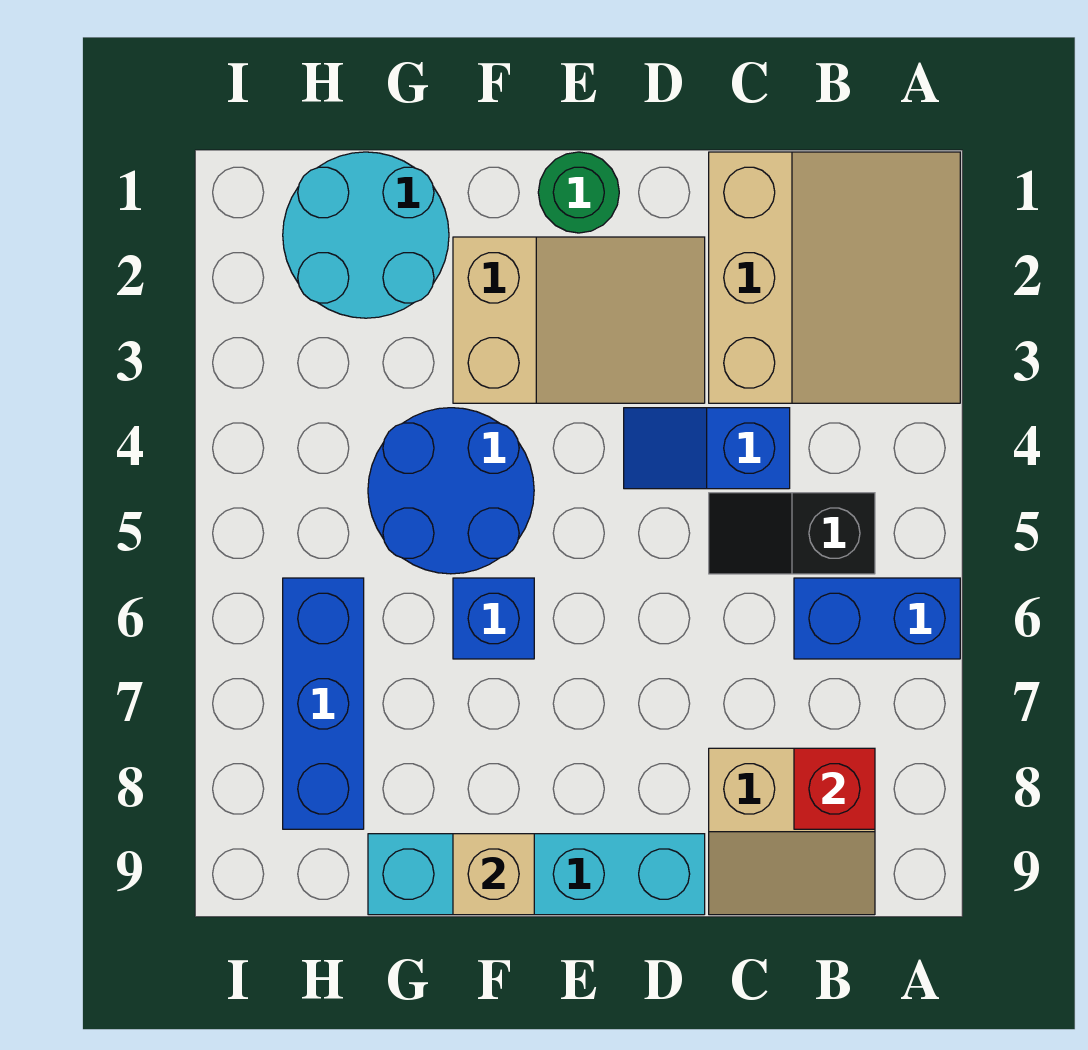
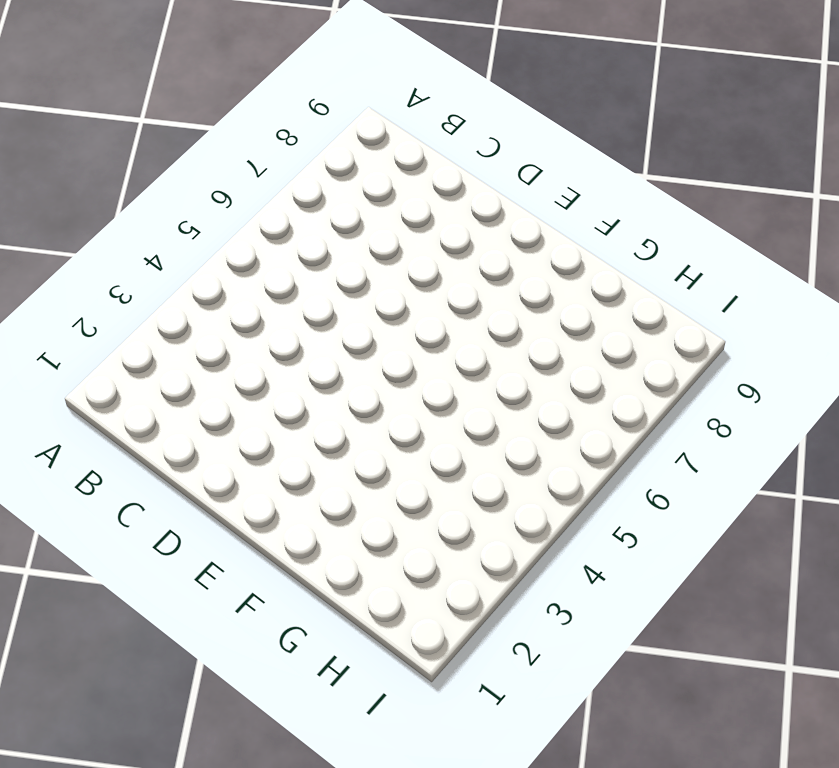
none -> tan 3x3 slope [709,152,960,403]
none -> blue 1x2 brick [794,578,960,659]
none -> black 1x2 slope [709,493,875,574]

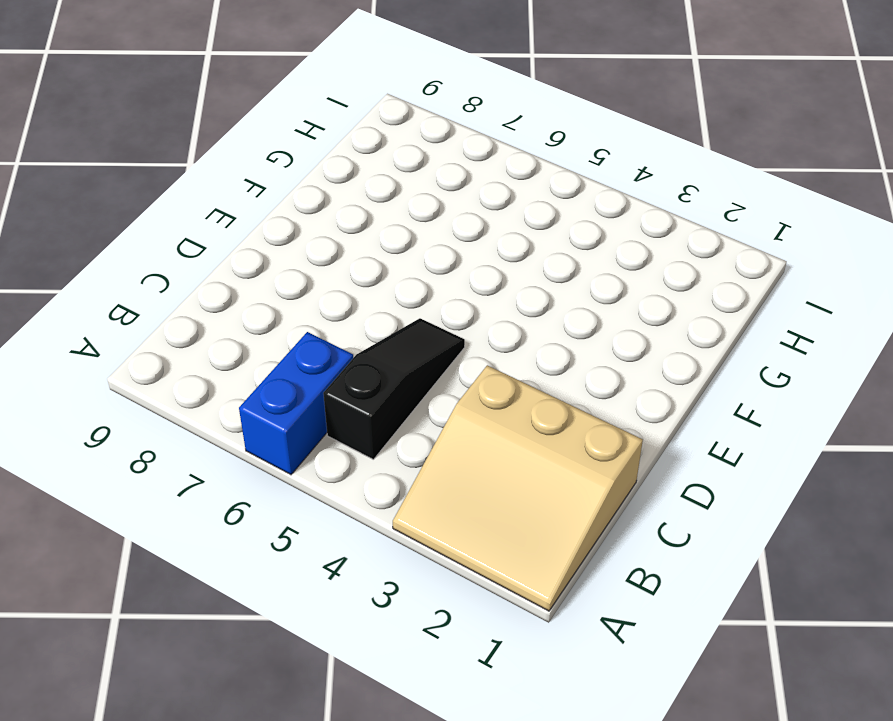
black 1x3 slope [323,318,465,459] -> black 1x2 slope [709,493,875,574]
none -> tan 2x2 slope [709,748,875,915]
none -> blue 1x2 slope [624,408,790,489]
none -> tan 2x3 slope [453,237,705,403]

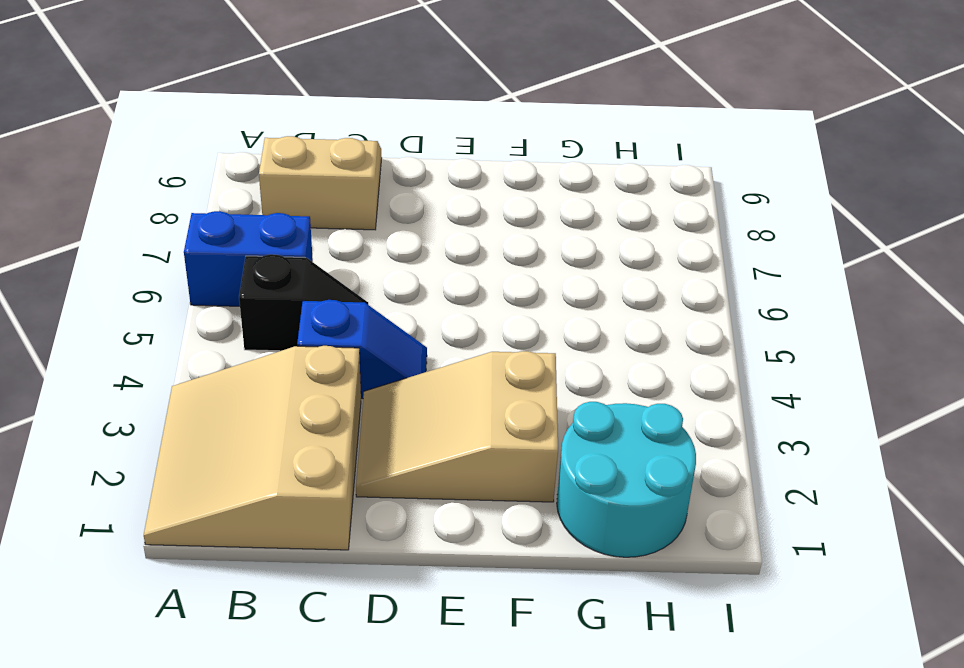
none -> cyan 1x4 brick [368,834,705,915]
none -> green 1x1 round brick [538,152,619,233]
none -> blue 2x2 round brick [368,408,534,574]

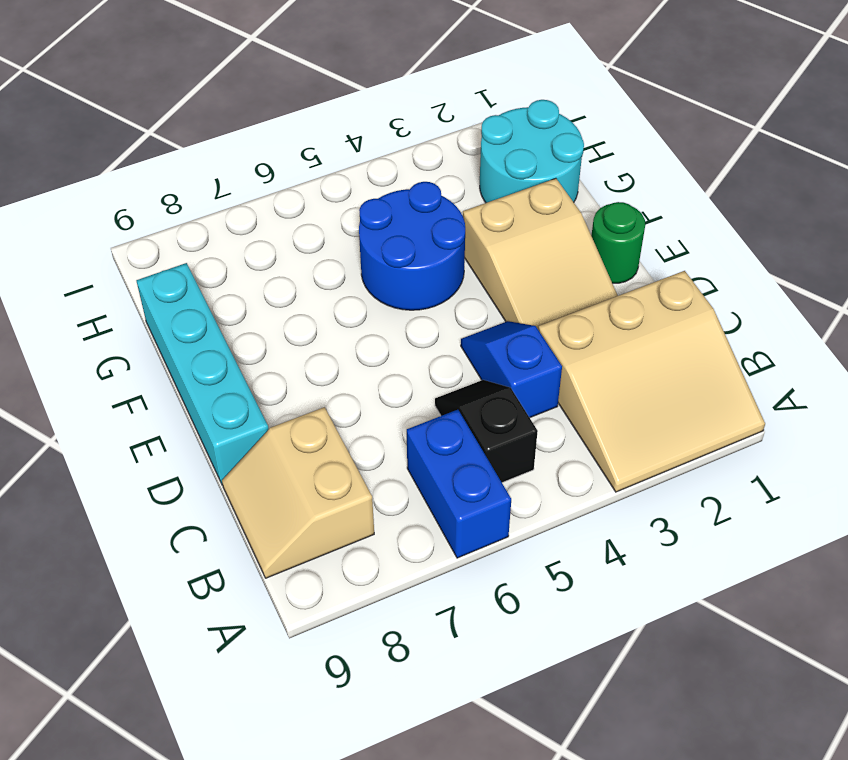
none -> blue 1x1 brick [453,578,534,659]
none -> blue 1x3 brick [283,578,364,829]
none -> red 1x1 brick [794,748,875,829]

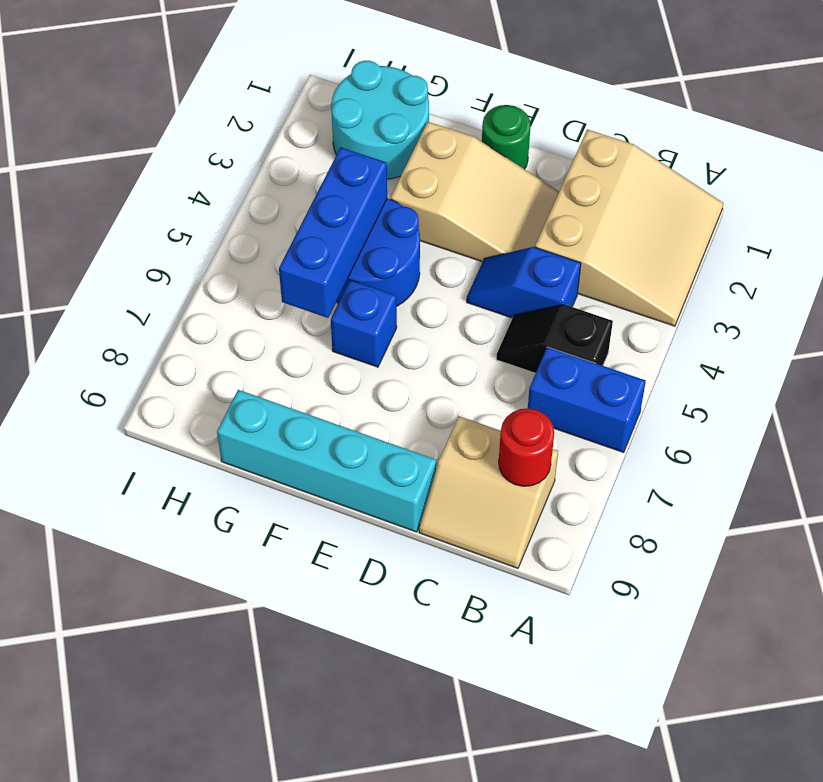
red 1x1 round brick [499,409,554,486] -> red 1x1 brick [794,748,875,829]
blue 1x3 brick [279,147,387,318] -> blue 1x3 brick moved to [283,578,364,829]
none -> tan 1x1 brick [453,834,534,915]

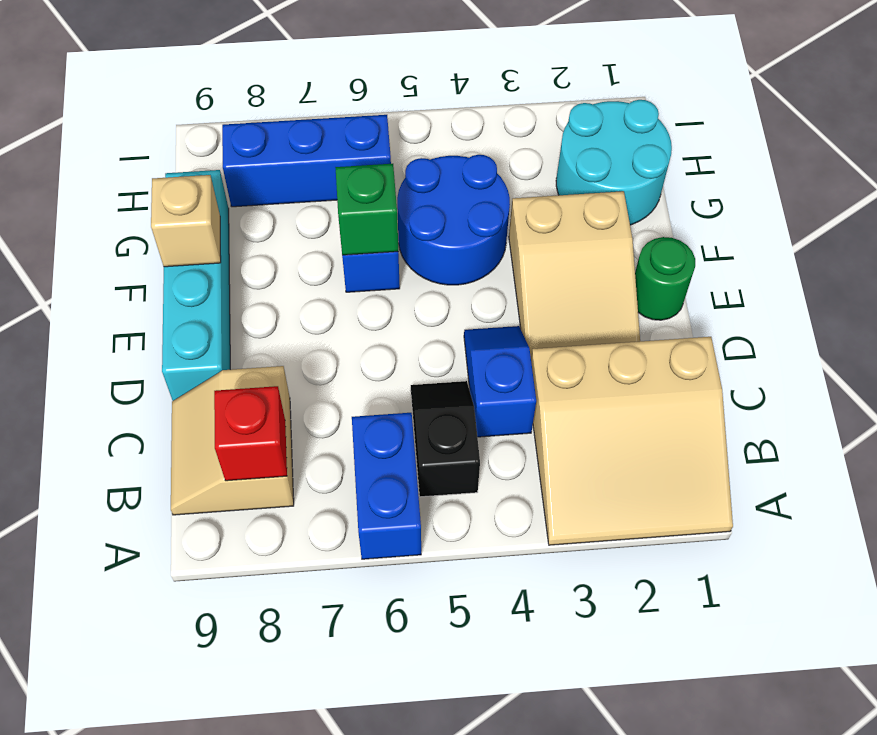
green 1x1 brick [335,164,398,255] -> none

